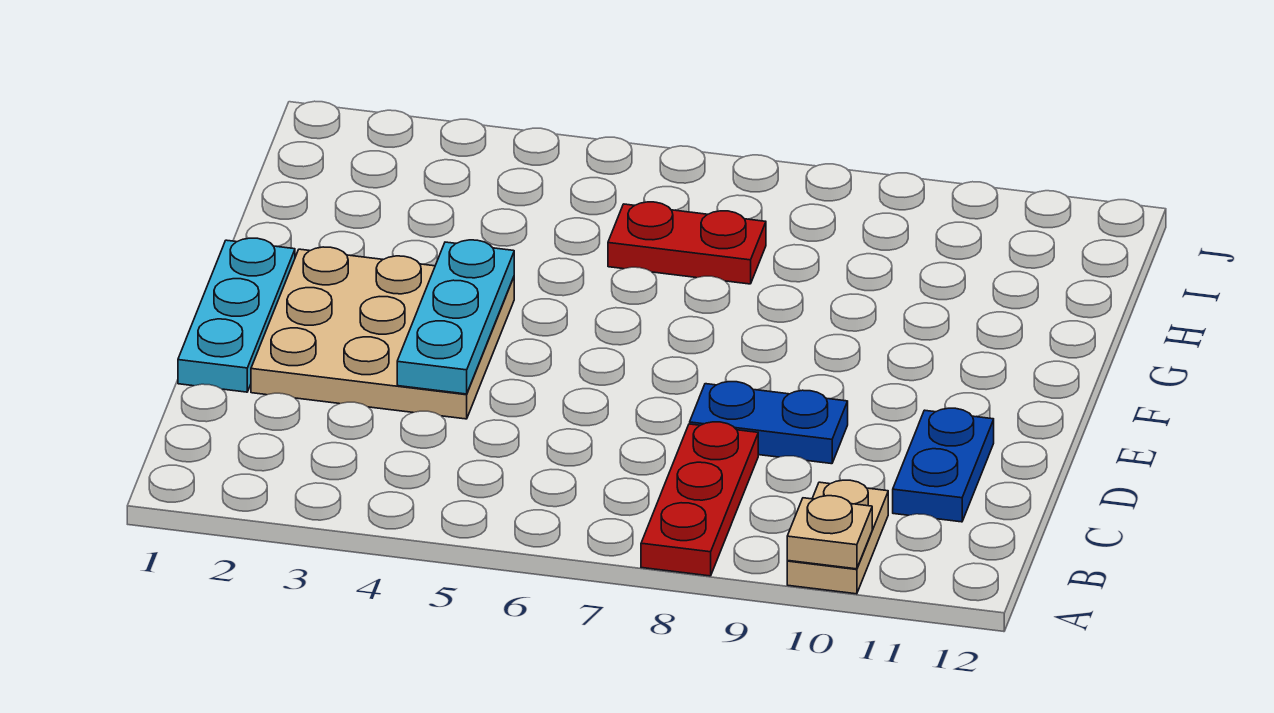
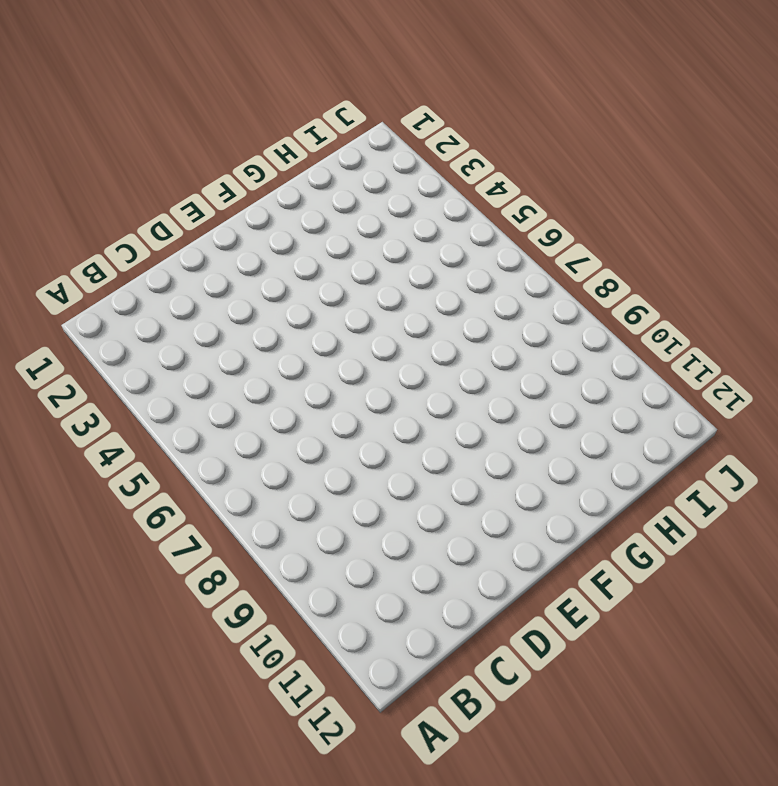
none -> red 1x3 plate [641,422,758,576]
none -> tan 1x2 plate [787,480,888,594]

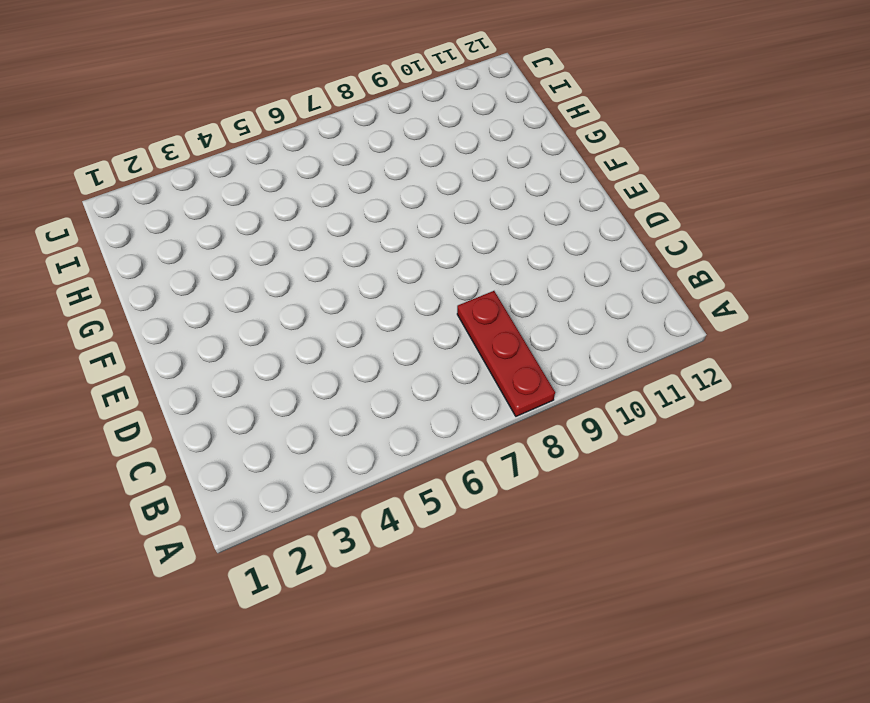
none -> tan 1x2 plate [787,480,888,594]
none -> blue 1x2 plate [893,408,994,522]

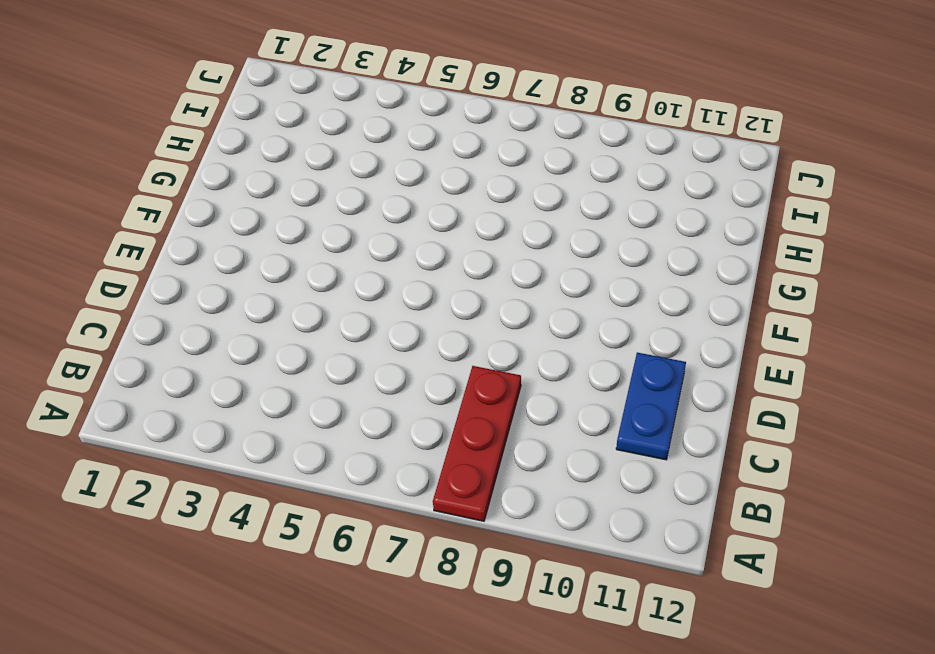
none -> tan 1x2 plate [787,480,888,594]
none -> cyan 1x3 plate [178,238,295,392]

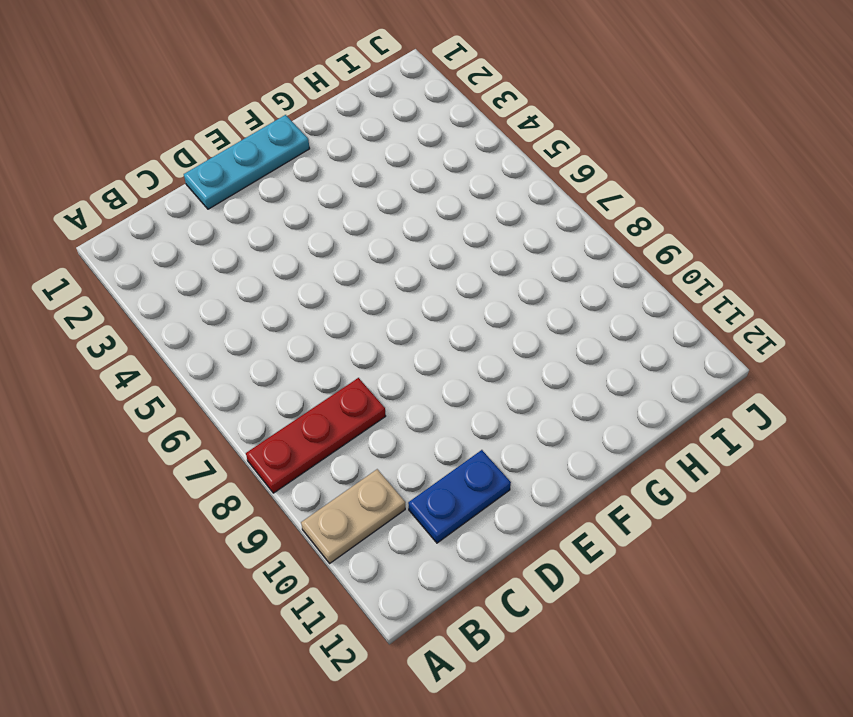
none -> tan 3x3 plate [251,247,514,419]
none -> blue 1x2 plate [690,382,848,464]

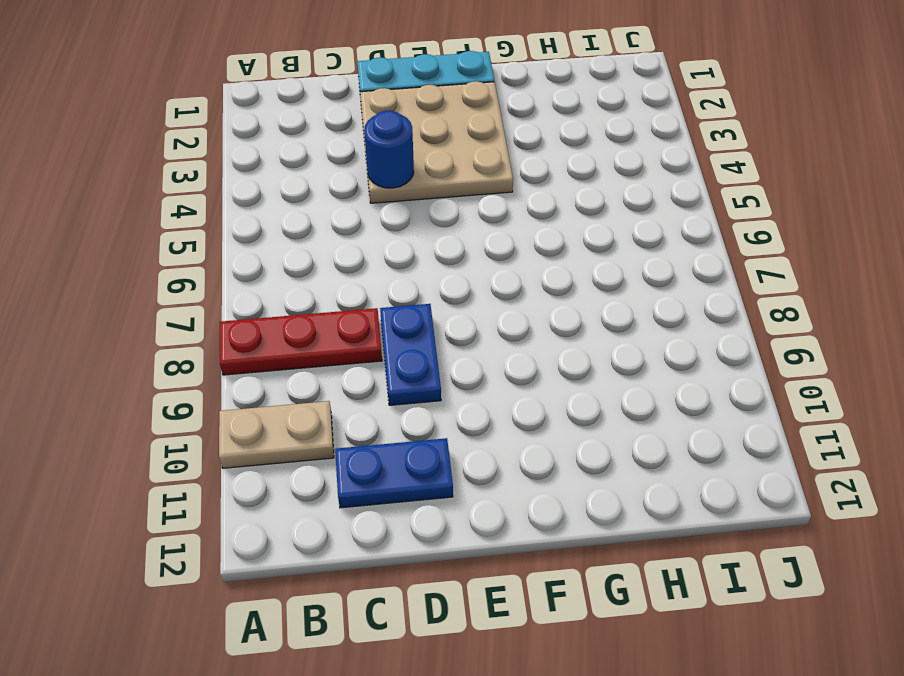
blue 1x1 round brick [364,110,414,188] -> cyan 1x3 plate [397,240,514,394]
none -> red 1x2 plate [608,202,766,284]
none -> tan 1x1 plate [787,496,872,569]

